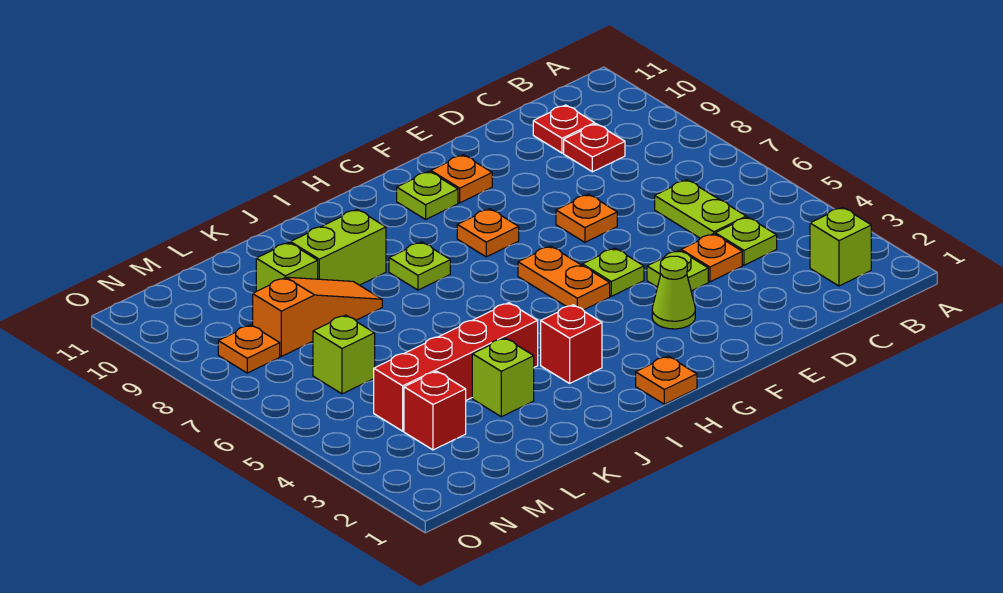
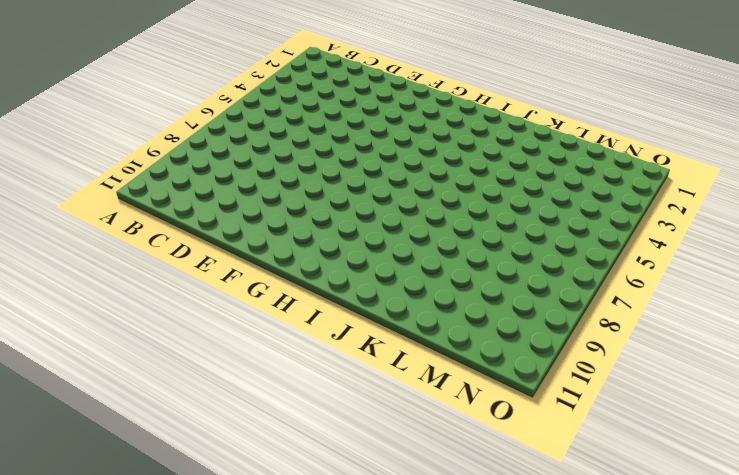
none -> lime 1x1 brick [810,207,871,286]
none -> lime 1x1 plate [715,217,777,265]
none -> lime 1x2 plate [655,180,746,238]

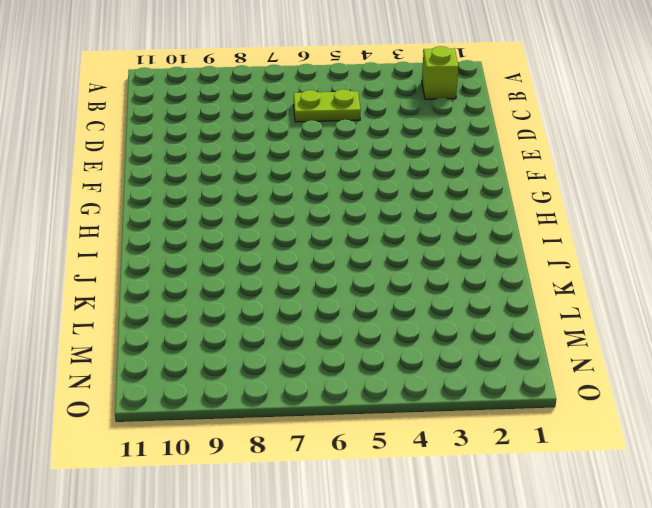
none -> lime 1x1 plate [715,217,777,265]
none -> red 1x1 plate [564,124,625,172]
none -> red 1x1 plate [533,105,595,153]

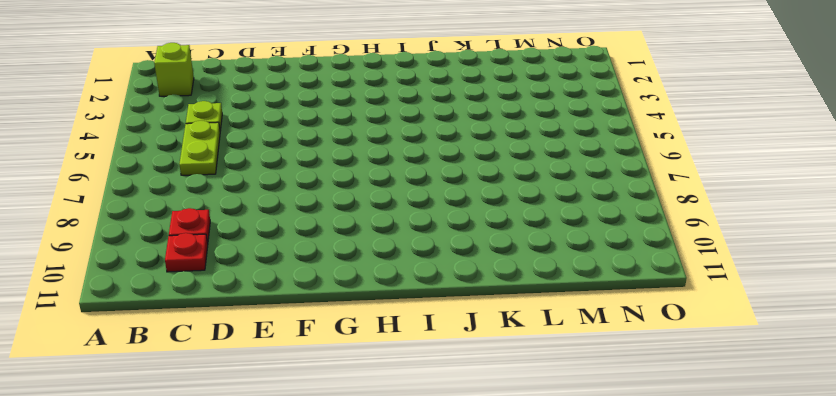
none -> orange 1x1 plate [681,234,742,282]
none -> lime 1x1 plate [647,250,708,291]
none -> orange 1x1 plate [556,194,617,242]

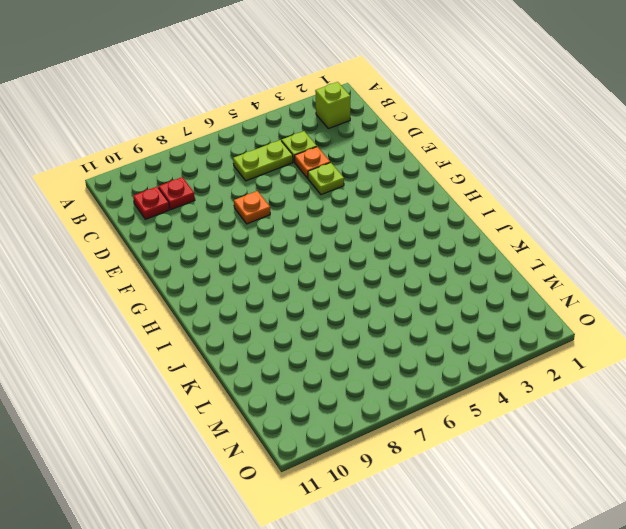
none -> lime 1x1 cone [652,256,695,329]
none -> lime 1x1 plate [582,248,644,296]
none -> orange 1x1 plate [431,155,492,203]

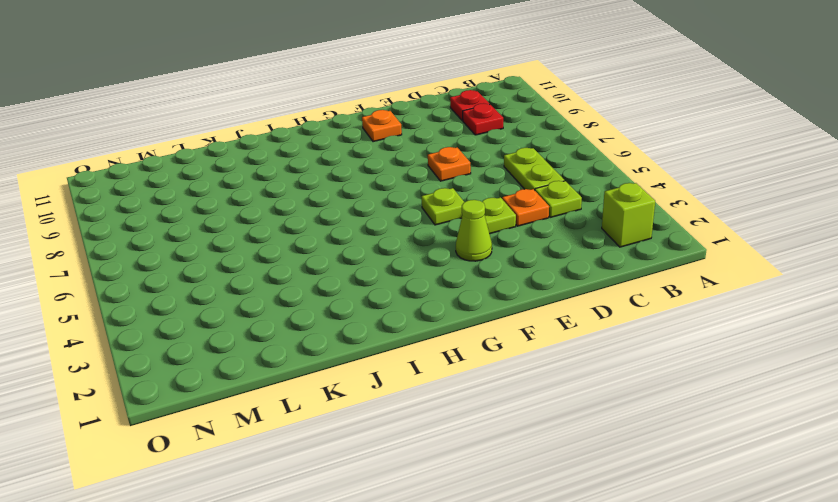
none -> orange 1x2 plate [518,246,610,310]
none -> orange 1x1 plate [457,209,519,257]
none -> lime 1x1 plate [397,171,458,219]

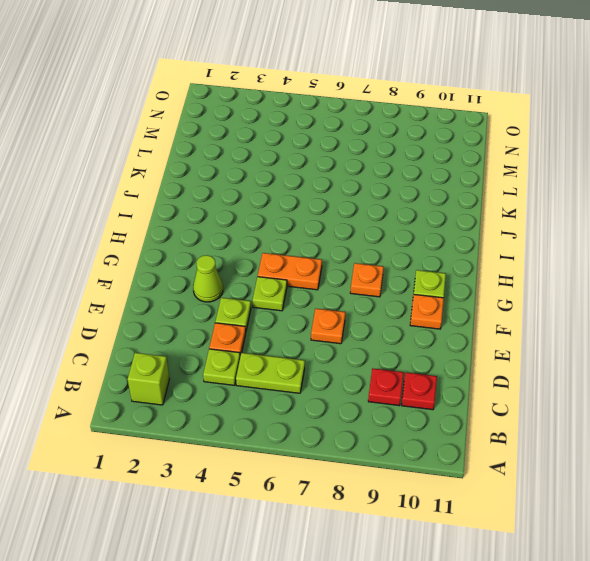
none -> orange 1x1 plate [636,356,697,404]
none -> red 1x1 brick [541,305,602,383]
none -> lime 1x1 plate [389,242,450,290]

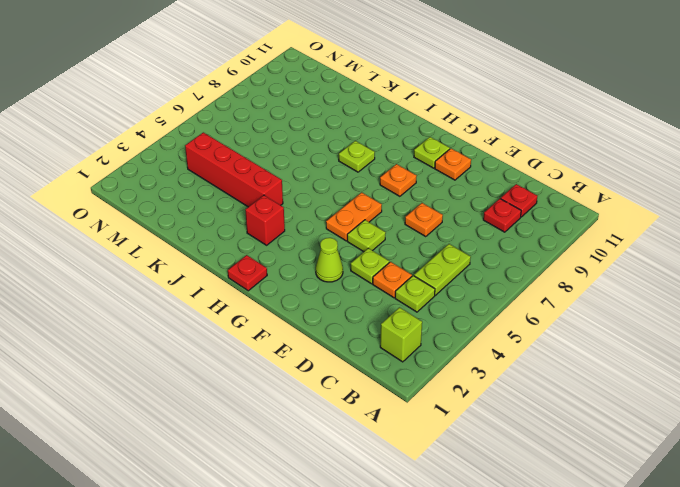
red 1x1 plate [228,255,267,291] -> orange 1x1 plate [636,356,697,404]
none -> lime 1x2 brick [290,209,386,285]
none -> lime 1x1 brick [472,338,534,417]
none -> orange 1x3 slope [253,277,382,356]

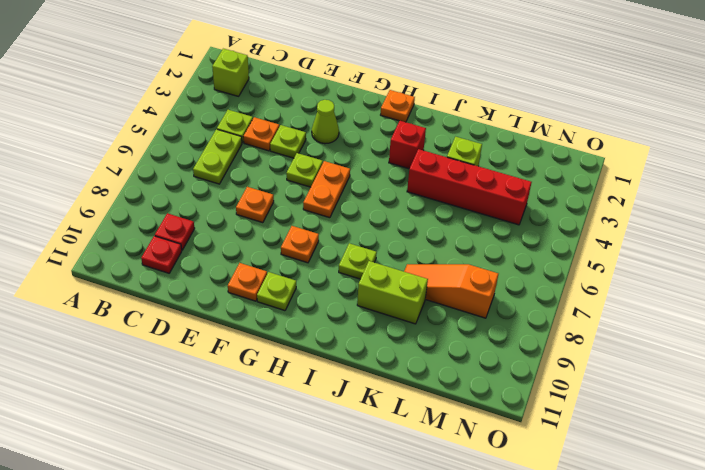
none -> lime 1x1 brick [256,243,318,291]
none -> red 1x1 brick [404,371,466,450]
none -> lime 1x1 brick [313,315,375,394]

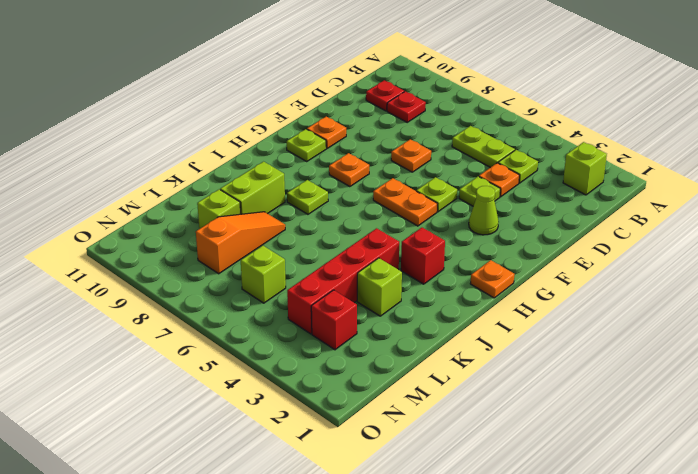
none -> orange 1x1 plate [218,325,280,373]

